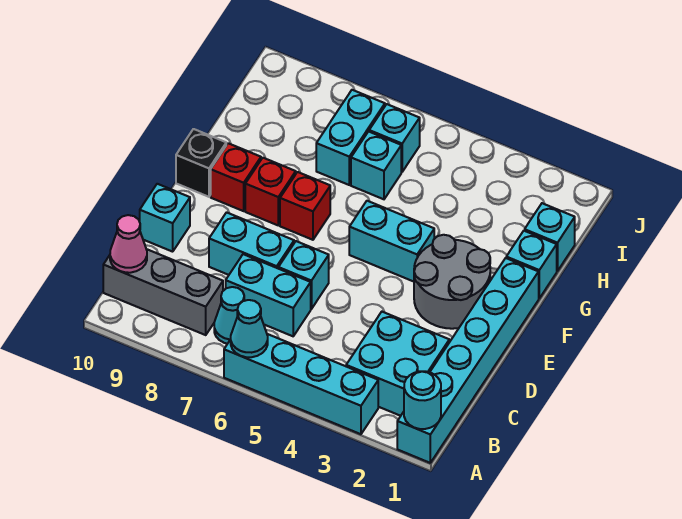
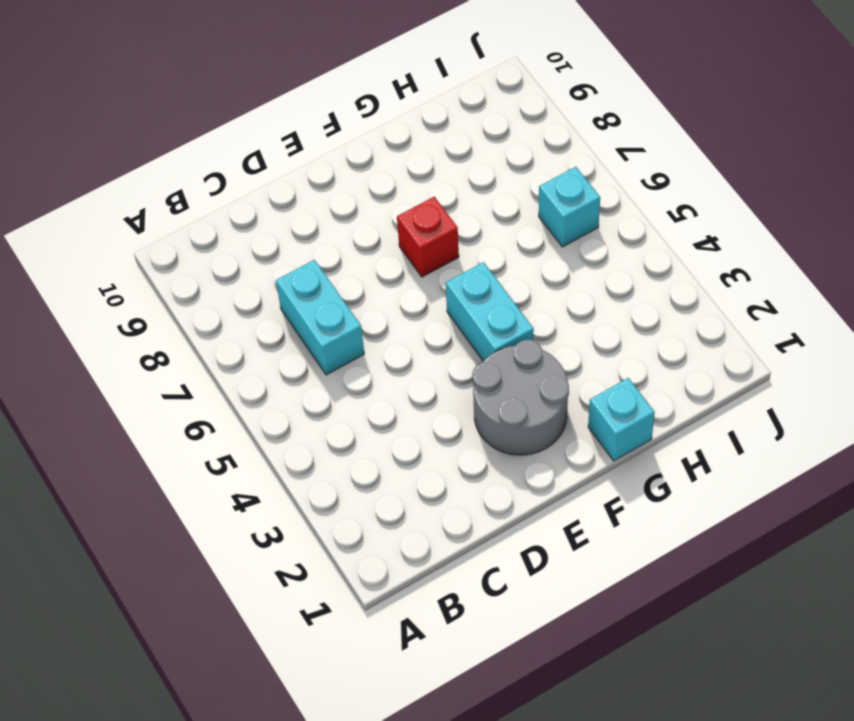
none -> cyan 1x6 brick [397,258,539,463]
none -> cyan 1x4 brick [224,334,378,434]
none -> cyan 2x2 brick [346,312,449,416]

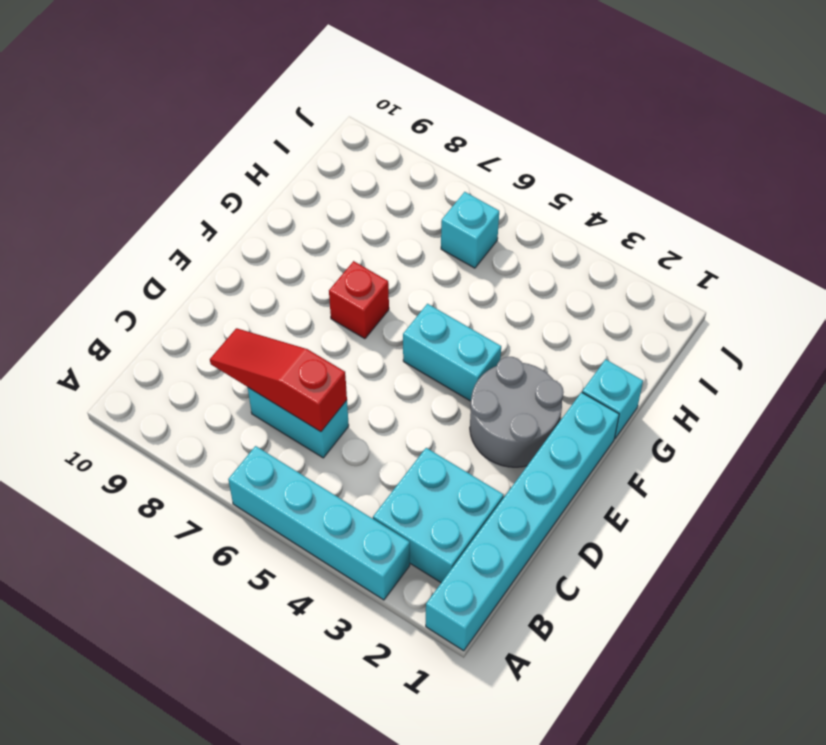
red 1x3 slope [210,328,347,432] -> none
none -> cyan 1x1 cone [214,287,244,344]
none -> grey 1x3 brick [103,249,223,335]
none -> cyan 1x1 brick [278,241,329,309]

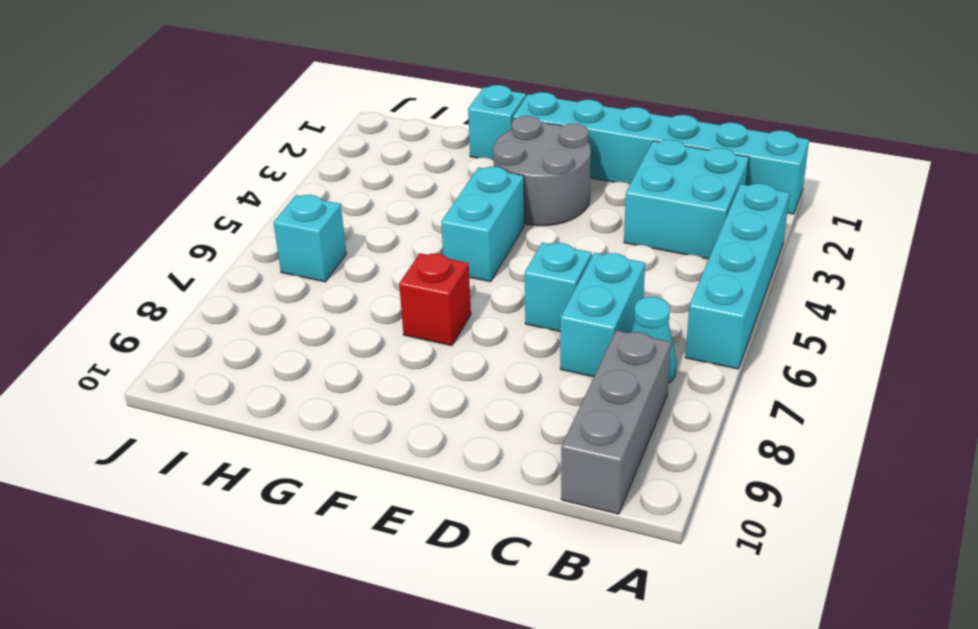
none -> cyan 1x2 brick [209,212,294,275]
none -> cyan 1x1 brick [140,184,190,252]
none -> red 1x1 brick [245,158,296,225]

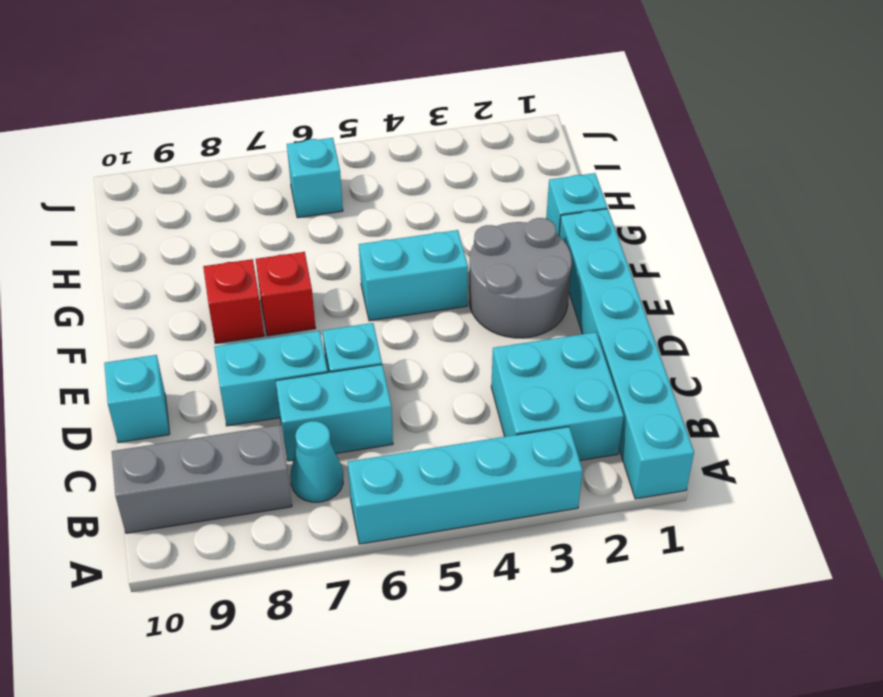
none -> red 1x1 brick [211,143,261,211]
none -> black 1x1 brick [176,129,226,197]
none -> cyan 1x1 brick [525,203,575,271]

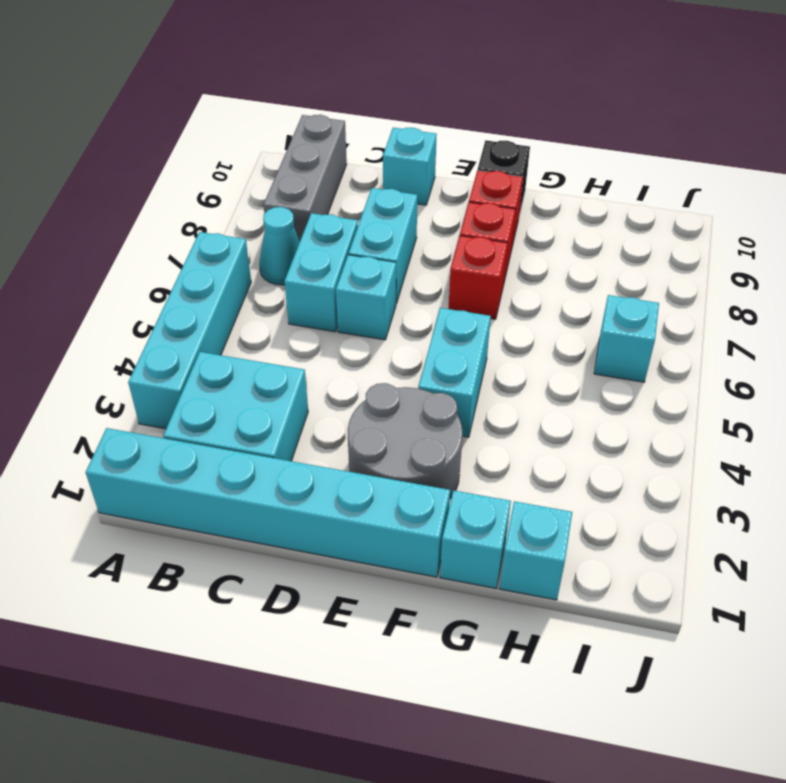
none -> cyan 1x1 brick [351,132,401,199]
none -> cyan 1x2 brick [316,90,385,185]
none -> cyan 1x1 round brick [404,371,441,429]

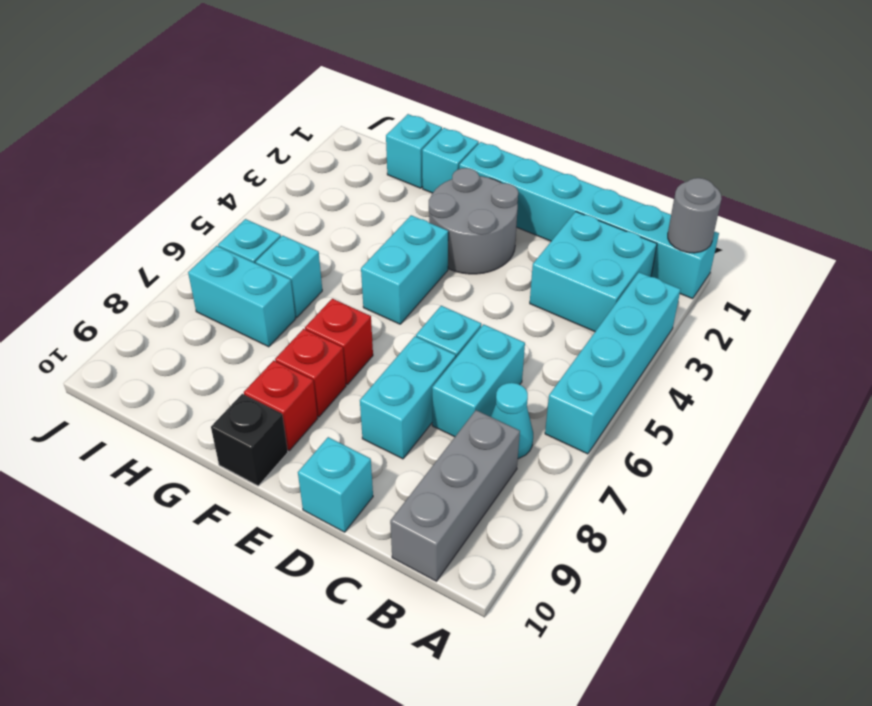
grey 1x1 round brick [668,178,722,253] -> cyan 1x1 round brick [404,371,441,429]
none -> cyan 1x1 cone [230,300,268,357]
none -> pink 1x1 cone [110,215,147,273]

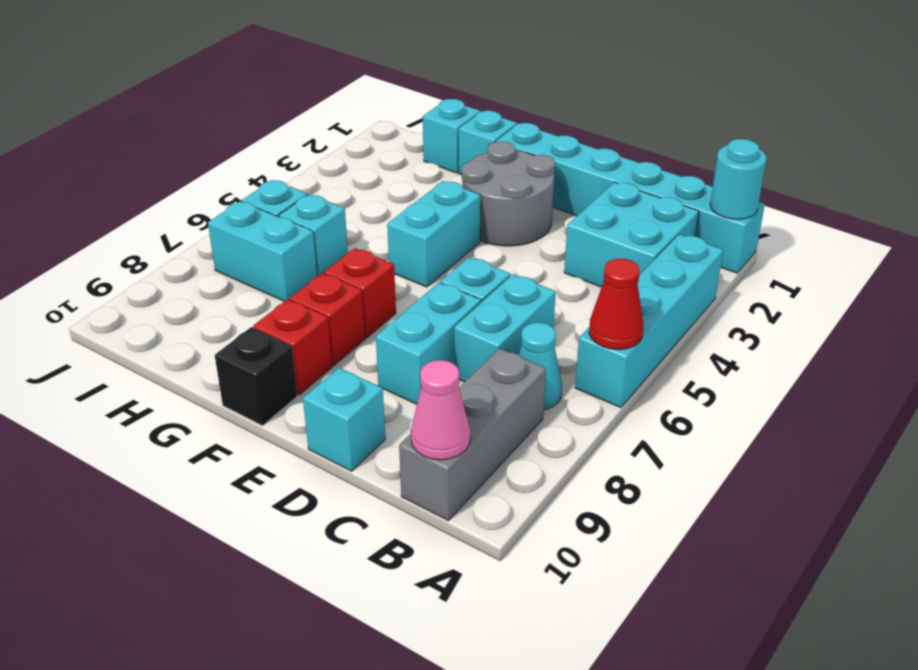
red 1x1 cone [589,259,643,350] -> cyan 1x1 cone [230,300,268,357]

